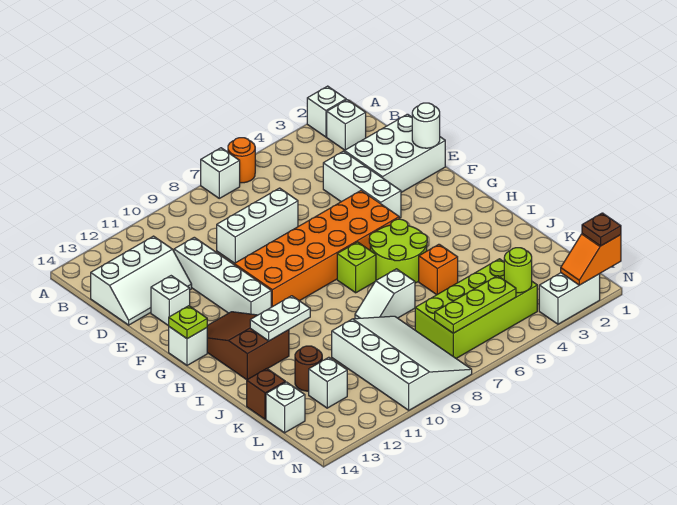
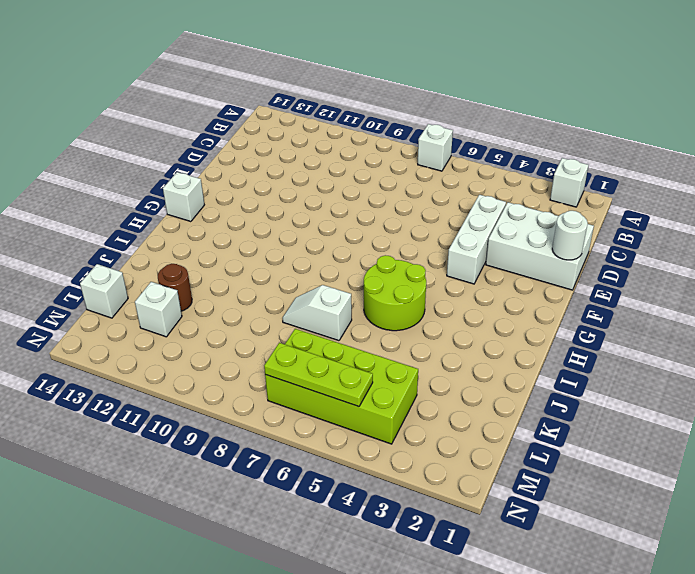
none -> orange 1x1 round brick [228,138,255,183]
none -> white 1x1 brick [327,100,366,150]
none -> white 2x3 slope [91,236,192,325]
none -> white 1x3 brick [217,188,298,263]

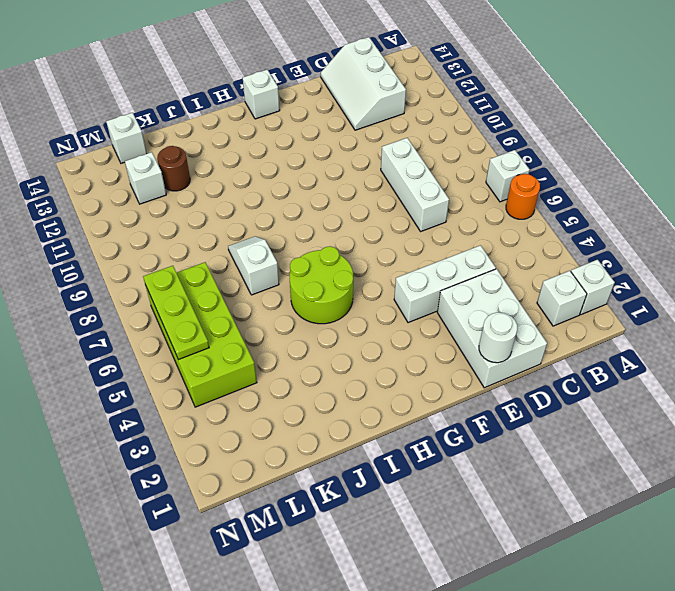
none -> white 1x4 brick [174,237,271,315]
none -> white 1x1 brick [151,276,190,326]
none -> orange 2x6 brick [234,191,399,307]
none -> brown 2x3 slope [207,312,289,380]

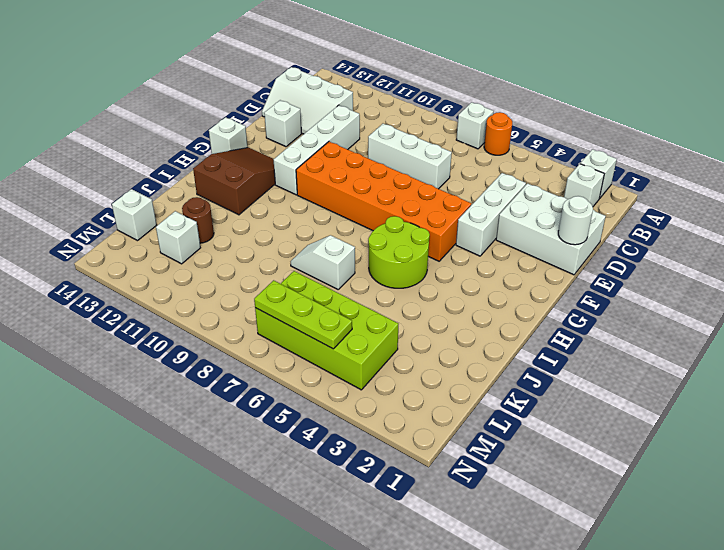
none -> lime 1x1 brick [337,242,376,293]
none -> orange 1x1 brick [419,244,458,295]
none -> white 3x4 slope [332,316,472,410]
none -> brown 1x1 brick [247,369,285,419]

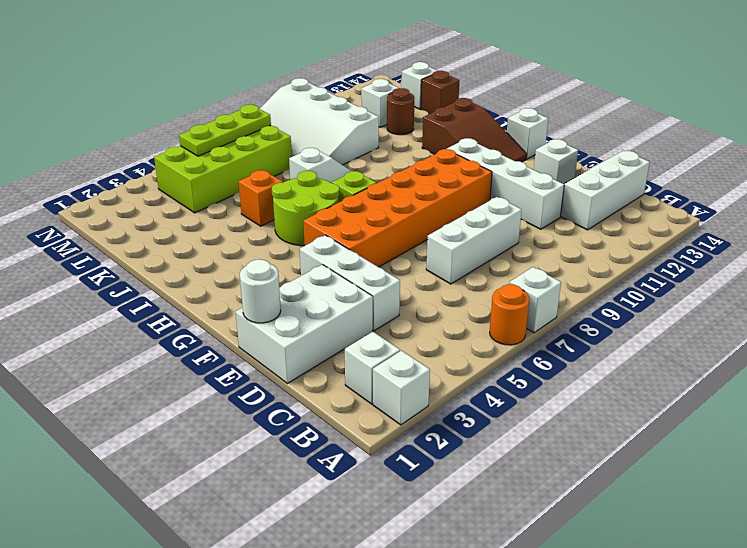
none -> white 1x2 brick [539,273,600,324]
none -> lime 1x1 plate [169,306,207,339]
none -> white 1x2 plate [250,296,310,341]
none -> lime 1x1 round brick [504,248,532,293]

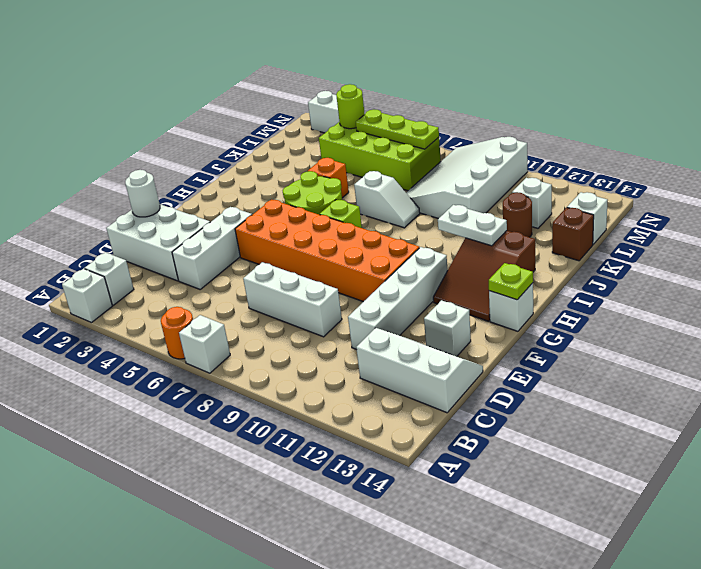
none -> orange 1x2 slope [561,234,621,285]
none -> brown 1x1 plate [582,213,621,246]

